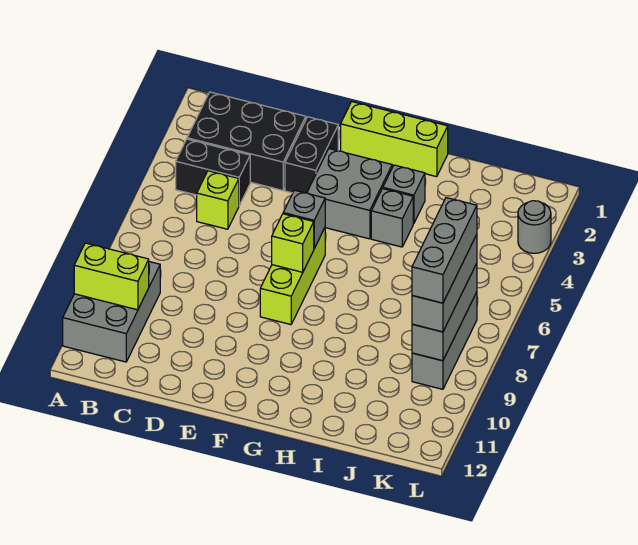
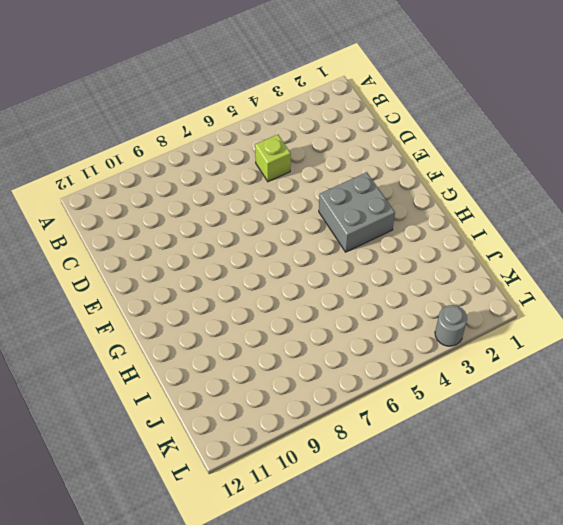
none -> grey 2x3 brick [63,262,160,362]
none -> black 2x3 brick [187,92,306,190]
none -> black 1x2 brick [176,139,250,205]

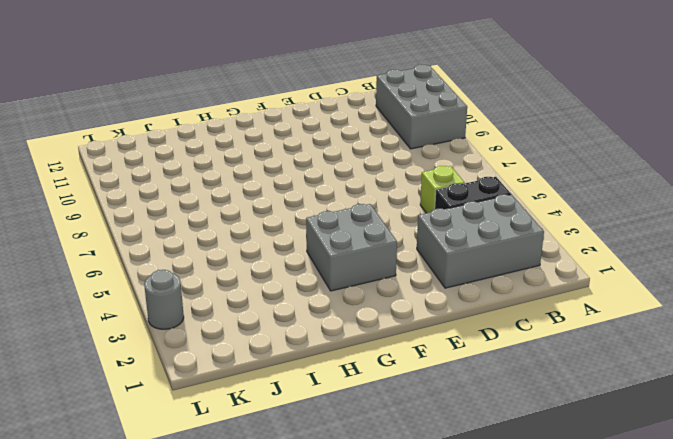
grey 2x3 brick [417,194,544,288] -> black 2x3 brick [187,92,306,190]
none -> black 1x2 brick [285,117,338,193]
none -> lime 1x3 brick [341,102,448,177]
none -> lime 1x3 brick [260,228,325,325]

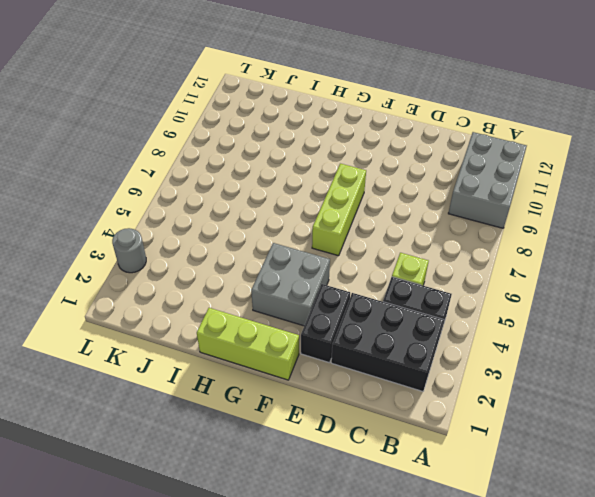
none -> grey 1x1 brick [383,165,425,224]
none -> grey 1x1 brick [371,189,413,247]
none -> grey 1x3 brick [412,292,477,389]

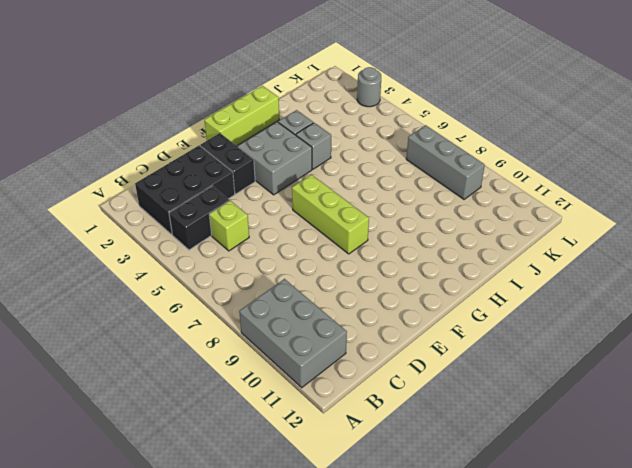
none -> lime 1x2 brick [74,243,149,310]
none -> grey 1x1 brick [283,190,325,248]
none -> lime 1x1 brick [272,214,314,272]

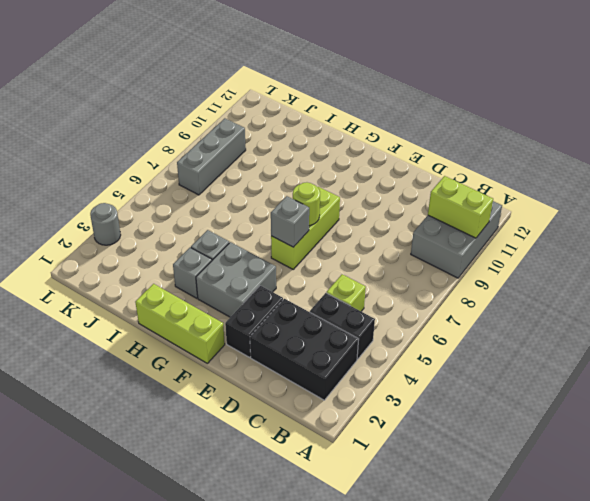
lime 1x1 round brick [293,182,320,226] -> lime 1x1 brick [272,214,314,272]
none -> grey 1x3 brick [412,263,477,361]
none -> grey 1x3 brick [412,235,477,332]
none -> grey 1x3 brick [412,198,477,303]

